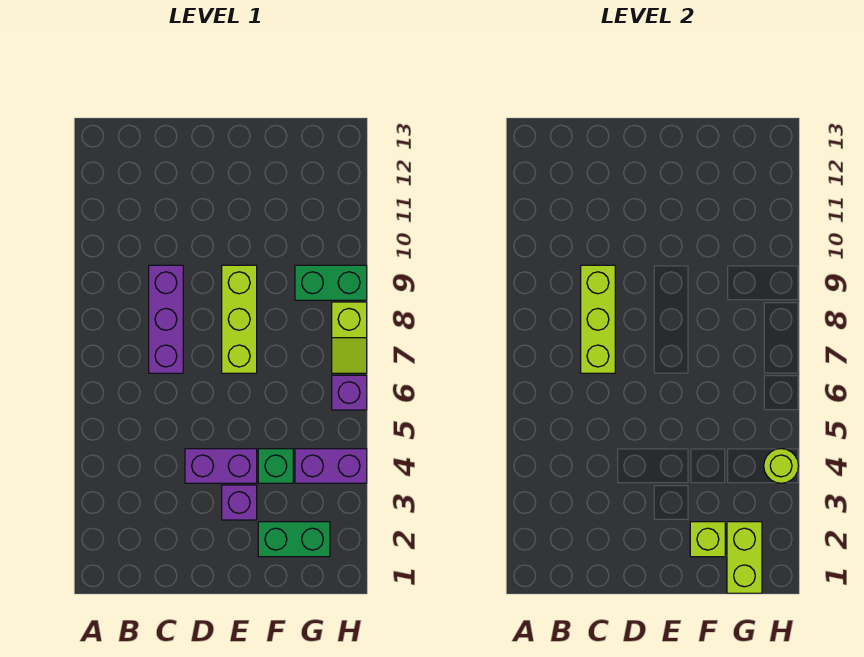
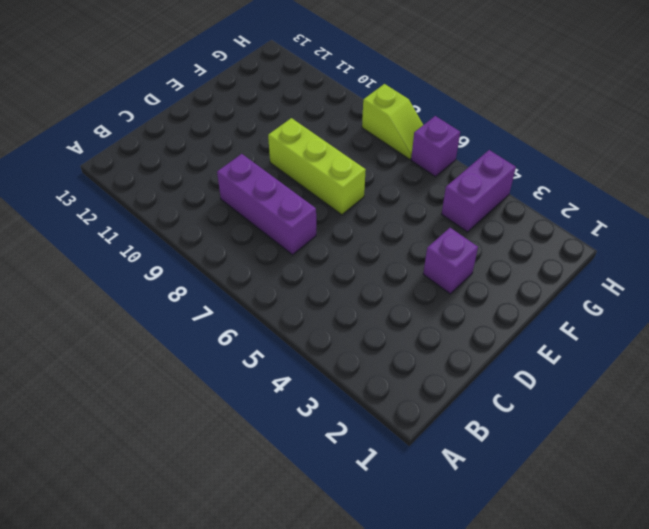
none -> purple 1x2 brick [185,449,257,483]
none -> green 1x2 brick [258,522,330,557]
none -> green 1x1 brick [258,449,293,483]

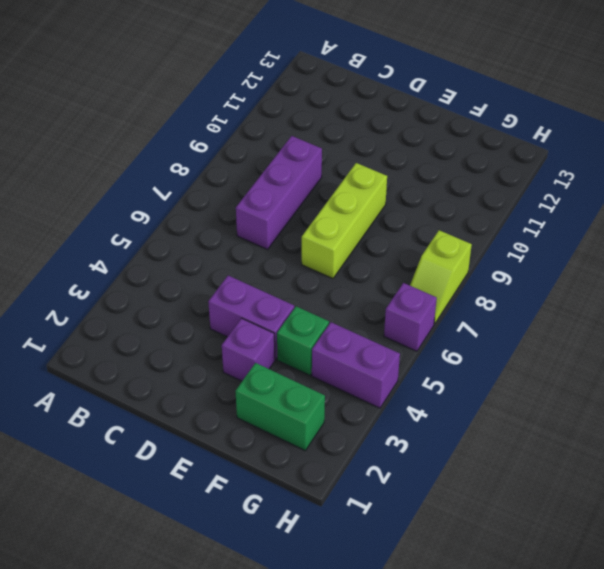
none -> green 1x2 brick [295,265,367,300]
none -> lime 1x3 brick [581,265,615,373]
none -> lime 1x1 brick [690,522,725,557]

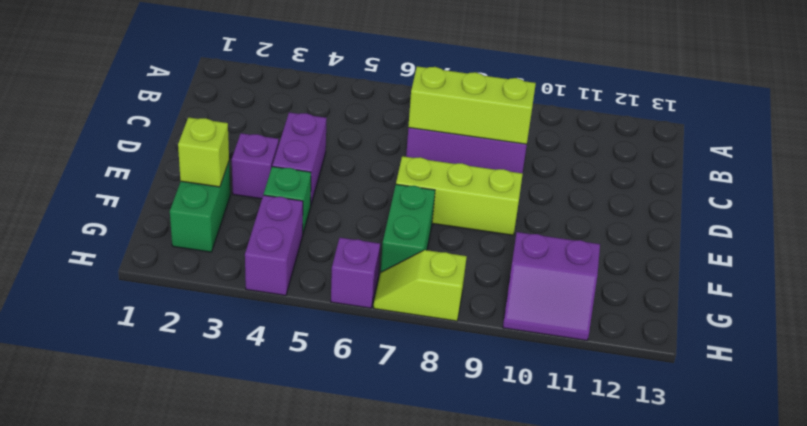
green 1x2 brick [381,184,435,272] -> green 1x2 brick moved to [295,265,367,300]
purple 2x2 slope [503,232,600,341] -> none
none -> lime 1x2 brick [727,522,762,593]
none -> lime 1x1 round brick [764,449,798,483]

